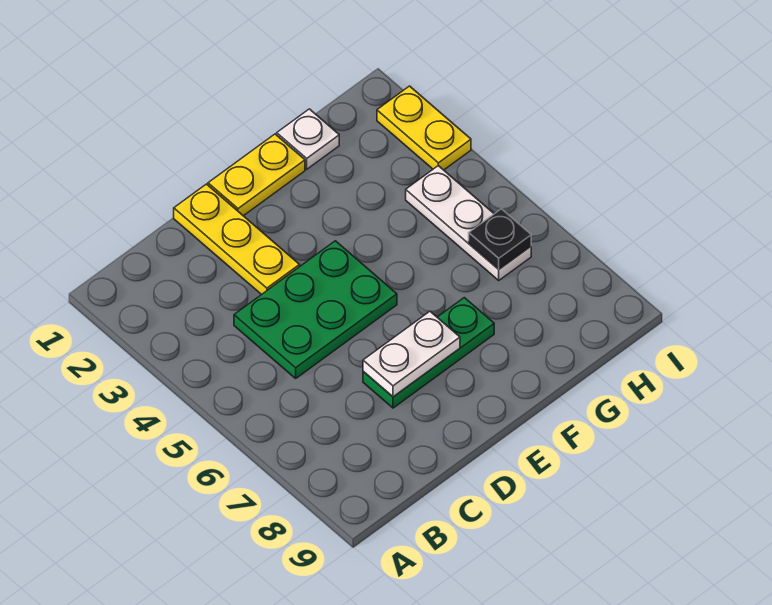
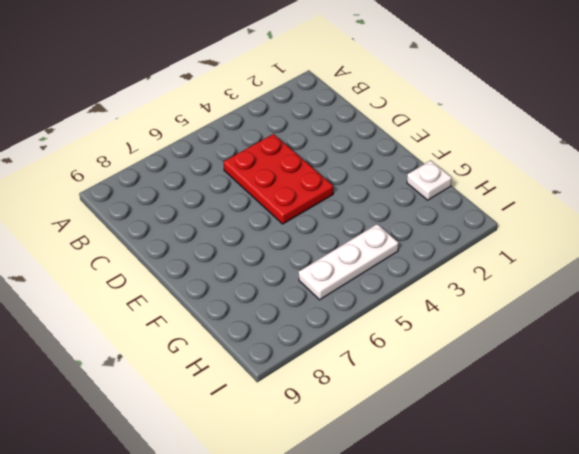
red 2x3 plate [223,134,333,224] -> green 2x3 plate [234,241,397,378]
none -> yellow 1x3 plate [174,184,300,295]
none -> green 1x3 plate [363,298,494,408]

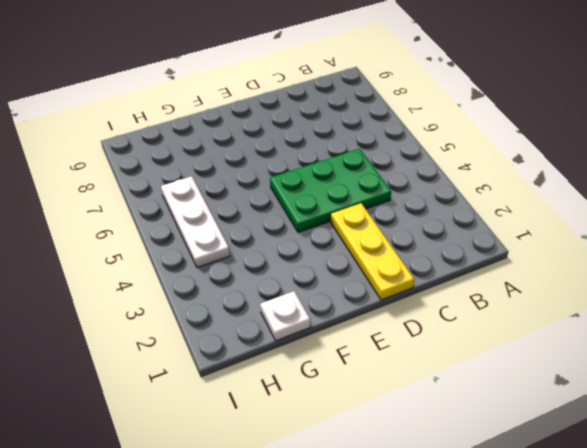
none -> green 1x3 plate [363,298,494,408]
none -> yellow 1x2 plate [208,134,305,216]

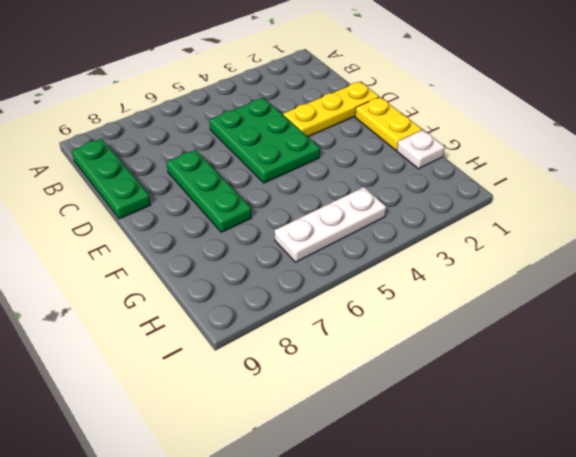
green 1x3 plate [72,139,151,219] -> none
none -> yellow 1x2 plate [377,86,471,170]
none -> white 1x2 plate [363,311,460,397]

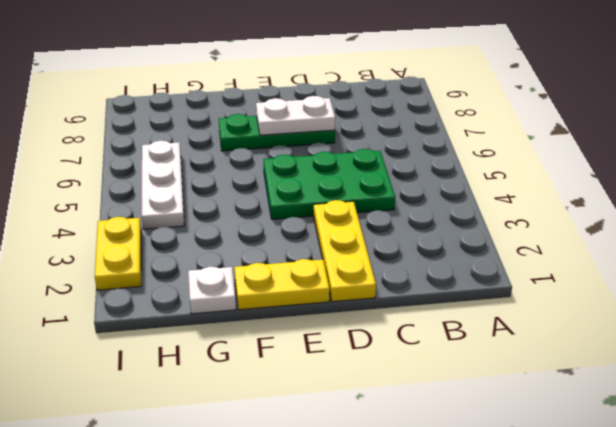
none -> black 1x1 plate [469,209,531,269]

